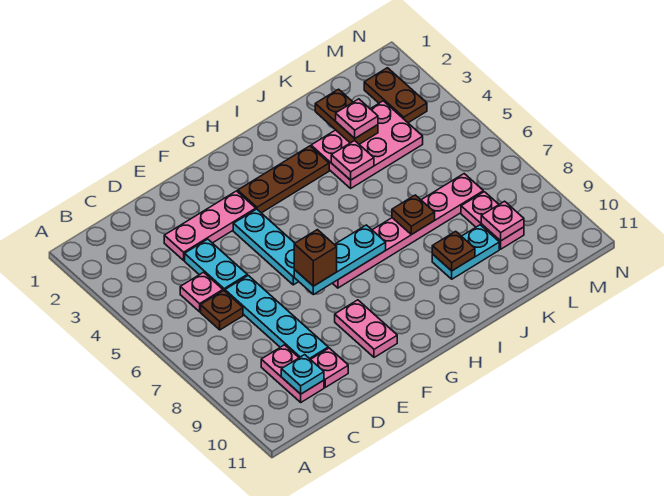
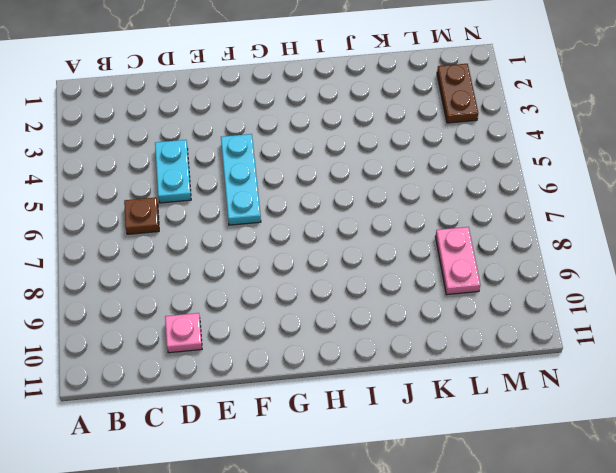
none -> pink 1x1 plate [180,272,223,312]
none -> pink 1x2 plate [261,345,324,402]
none -> pink 1x3 plate [164,191,256,260]

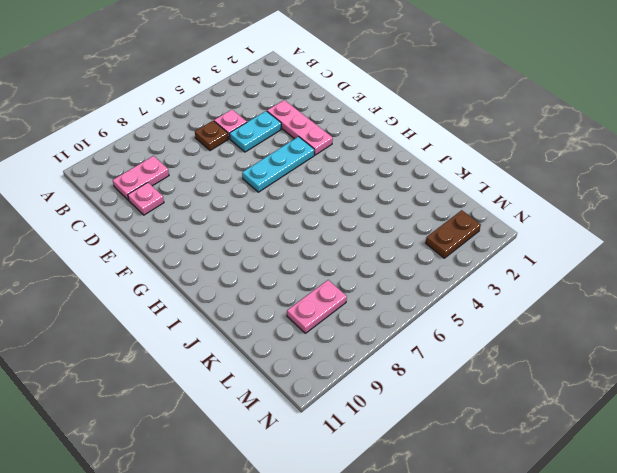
none -> cyan 1x4 plate [225,275,328,359]
none -> pink 1x2 plate [335,300,397,357]
none -> brown 1x3 plate [238,146,329,213]

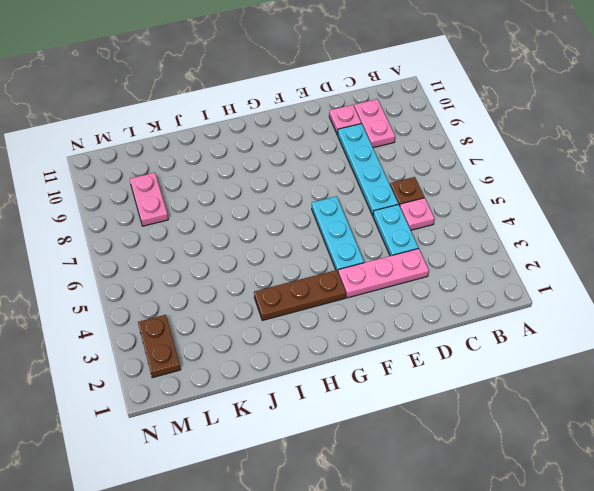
none -> pink 1x2 plate [335,300,397,357]
none -> pink 1x6 plate [333,174,483,288]
none -> pink 2x3 plate [311,101,423,188]

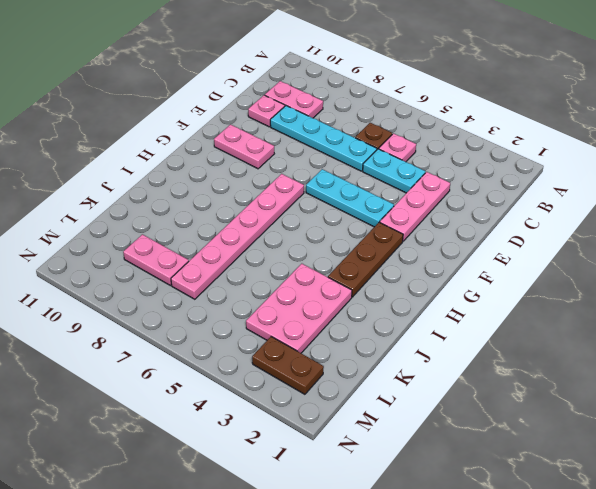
none -> cyan 1x2 plate [432,225,499,279]
none -> cyan 1x1 plate [281,355,324,394]
none -> cyan 1x3 plate [294,225,386,295]

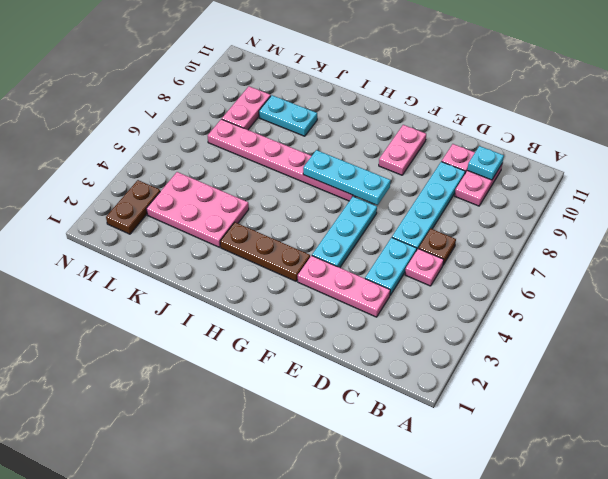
none -> pink 1x1 plate [331,141,374,180]
none -> brown 1x1 plate [392,195,435,235]
none -> brown 1x1 plate [432,231,475,271]

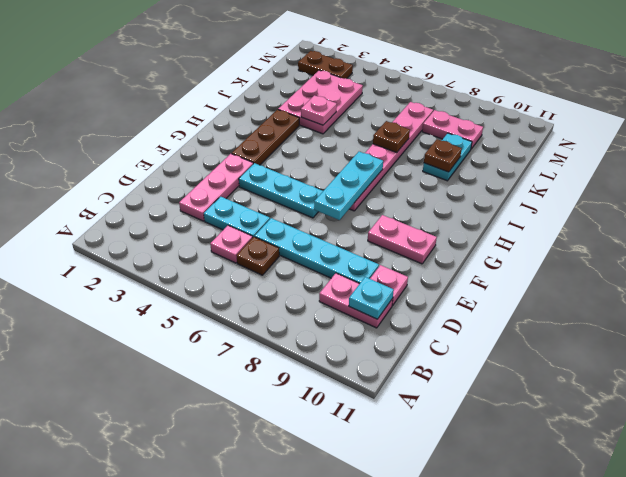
none -> brown 1x2 plate [315,89,378,144]
none -> pink 1x1 plate [481,201,524,241]
none -> brown 1x1 brick [294,230,337,286]

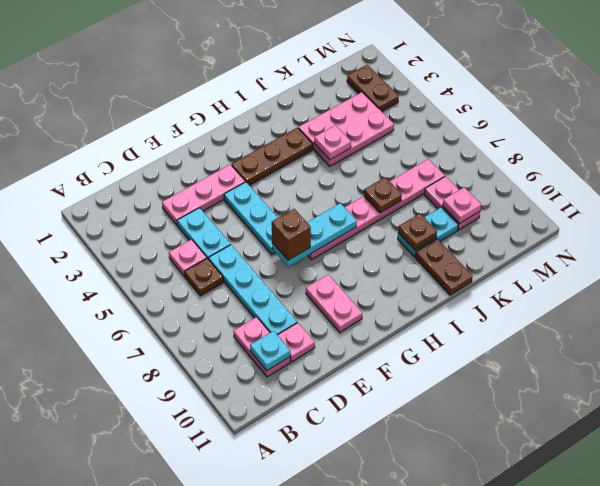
brown 1x2 plate [415,239,473,295] -> brown 1x2 plate moved to [315,89,378,144]
none -> pink 1x1 plate [336,99,378,138]

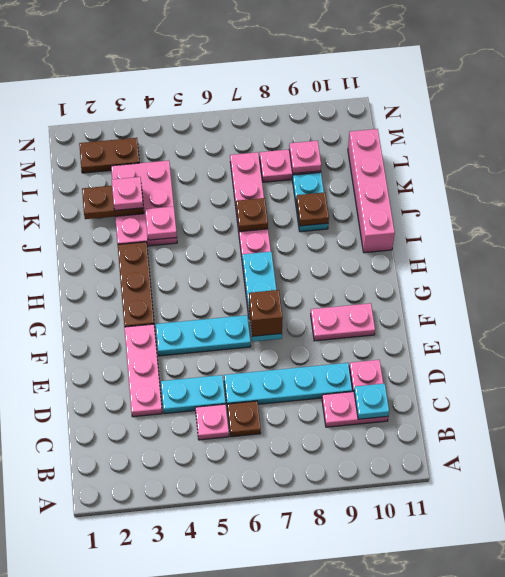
pink 1x4 brick [348,129,395,253] -> none

